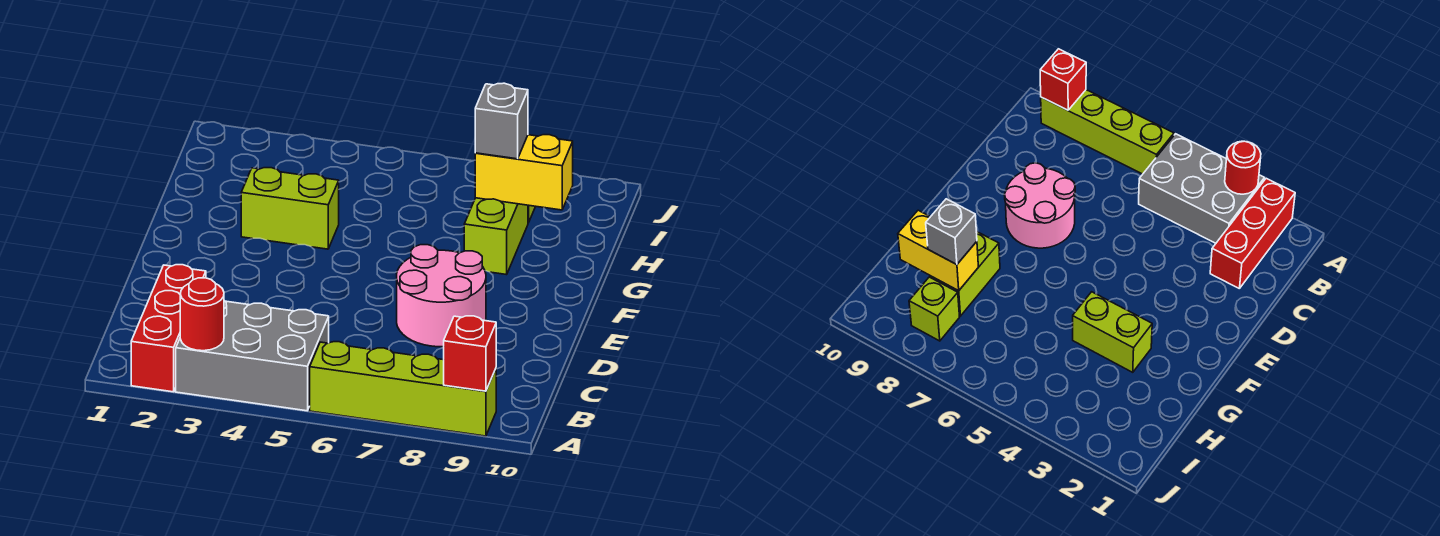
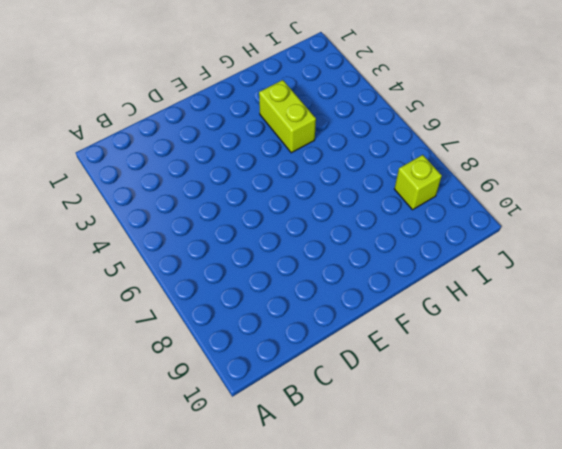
none -> red 1x3 brick [131,265,206,392]
none -> grey 2x3 brick [176,301,329,411]

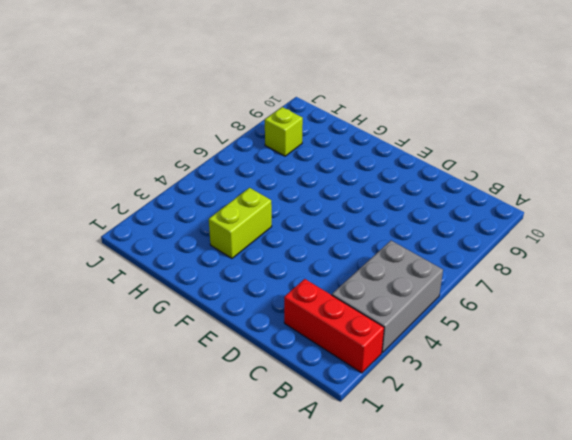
none -> lime 1x4 brick [310,342,496,436]
none -> pink 2x2 round brick [397,245,486,347]

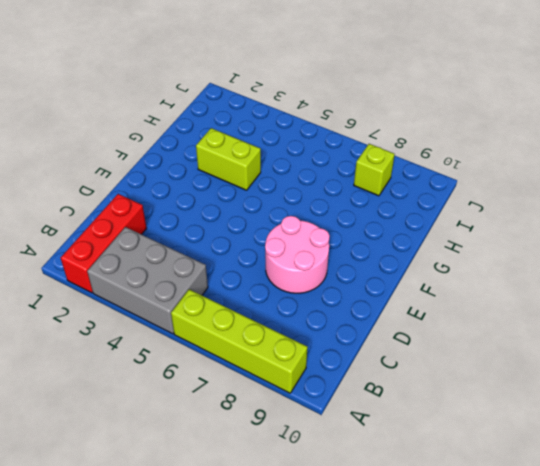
none -> lime 1x2 brick [464,198,528,275]
none -> red 1x1 round brick [180,278,224,351]

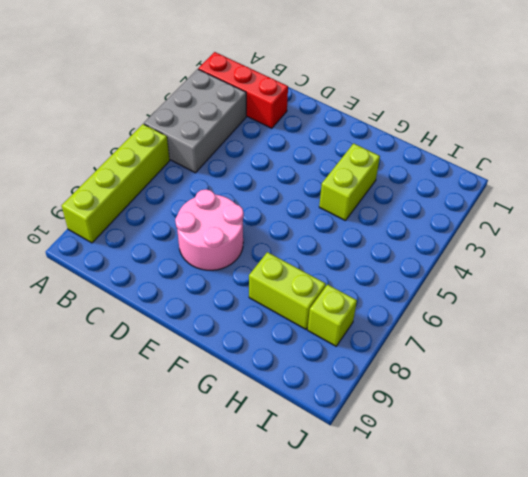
none -> red 1x1 round brick [180,278,224,351]
none -> red 1x1 brick [444,316,496,391]

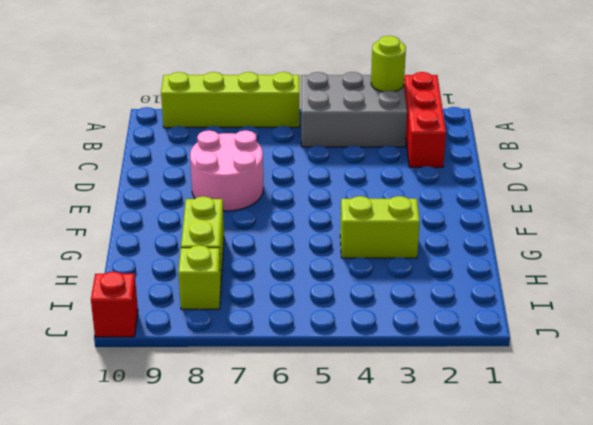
lime 1x1 round brick [371,36,406,92] -> red 1x1 round brick [180,278,224,351]
red 1x1 brick [91,272,138,337] -> red 1x1 brick moved to [444,316,496,391]
none -> yellow 1x2 brick [475,135,573,210]
none -> grey 1x1 brick [475,83,528,159]

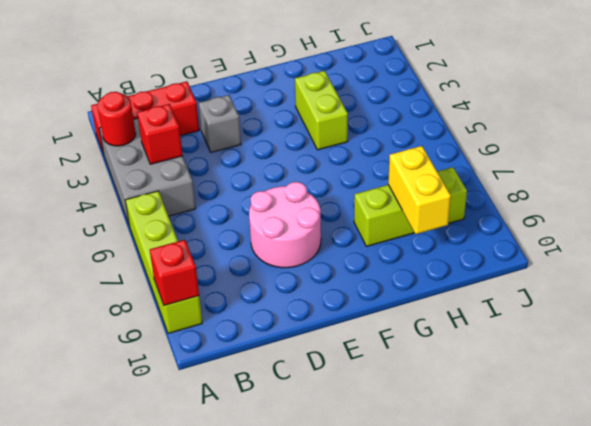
red 1x1 brick [137,104,183,164] -> none
grey 1x1 brick [199,95,241,152] -> grey 1x1 brick moved to [475,83,528,159]

